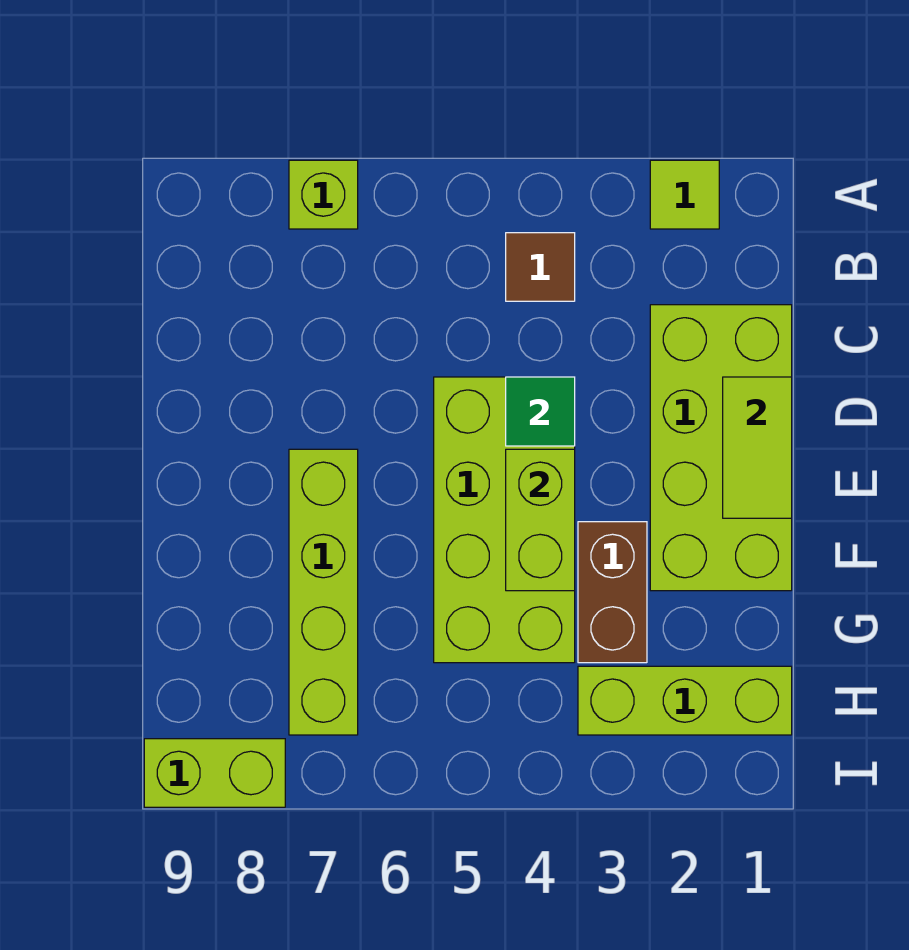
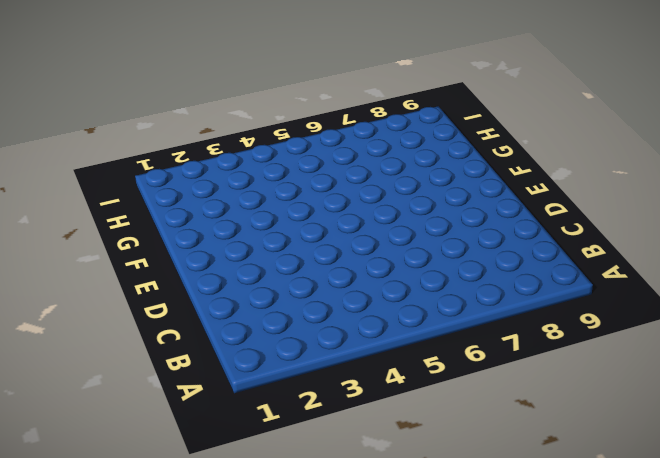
none -> lime 1x1 tile [650,160,719,229]
none -> lime 1x1 brick [289,160,358,229]
none -> brown 1x1 tile [506,233,575,301]

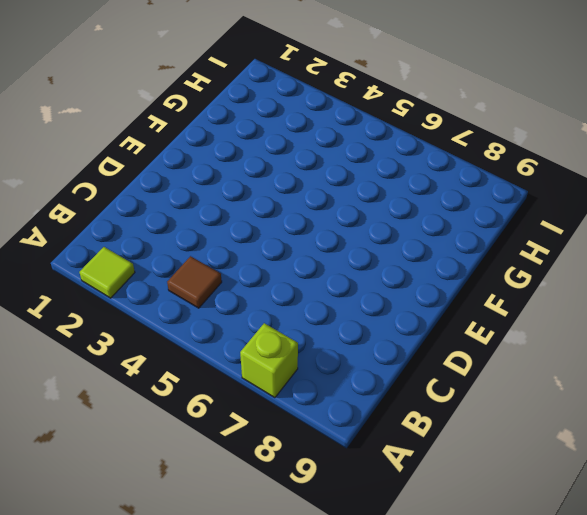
none -> lime 2x4 brick [650,305,792,591]
none -> lime 2x4 brick [434,377,575,663]
none -> lime 1x4 brick [289,449,358,735]

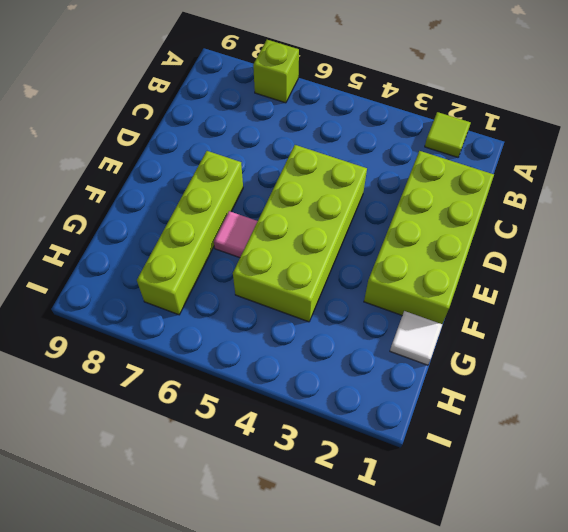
pink 1x1 tile [214,211,258,258] -> none
white 1x1 tile [390,311,442,365] -> none
none -> brown 1x1 tile [506,233,575,301]
none -> brown 1x2 brick [578,522,647,663]
none -> lime 1x3 brick [578,666,792,735]

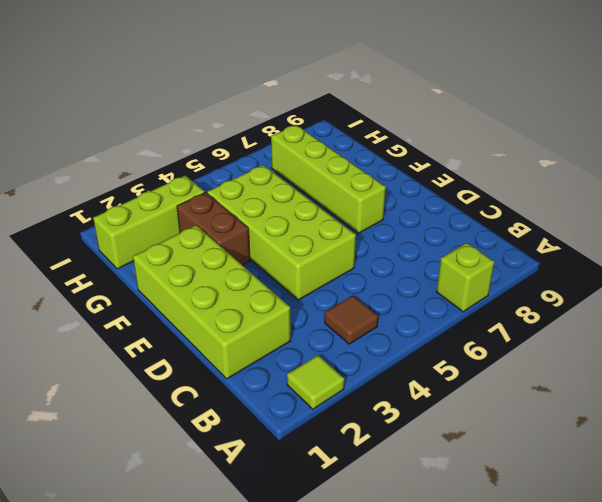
none -> lime 1x2 brick [144,739,285,807]
none -> lime 1x2 tile [723,377,792,518]
none -> green 1x1 tile [506,377,575,446]

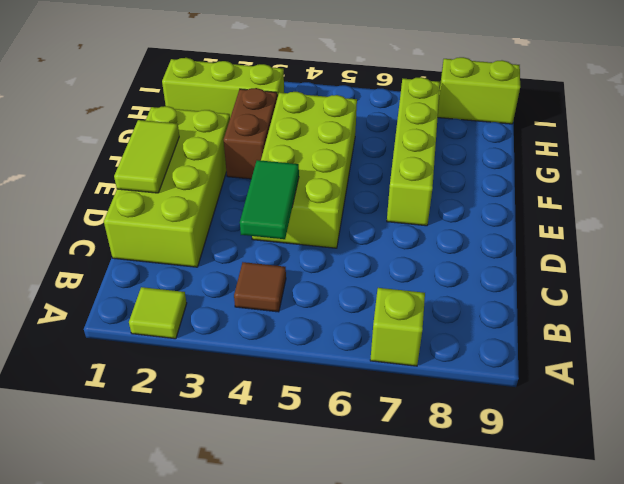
green 1x2 tile [240,160,299,239] -> green 1x1 tile [506,377,575,446]
none -> lime 1x2 brick [506,449,575,591]

